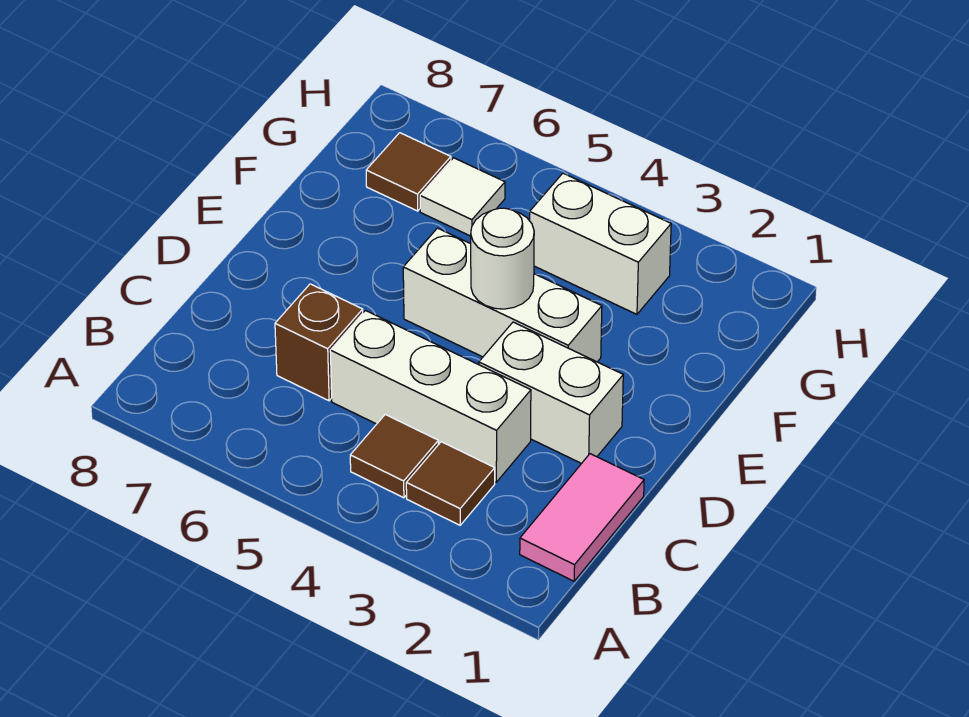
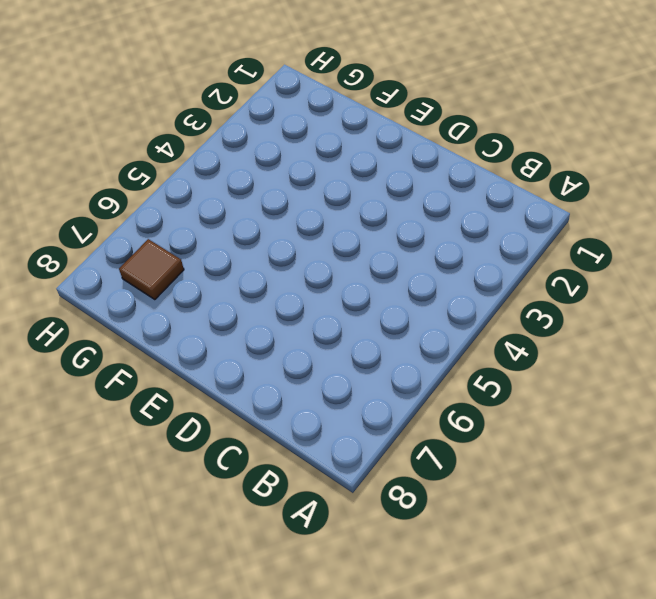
none -> pink 1x2 tile [520,454,644,581]
none -> brown 1x1 tile [406,442,495,525]

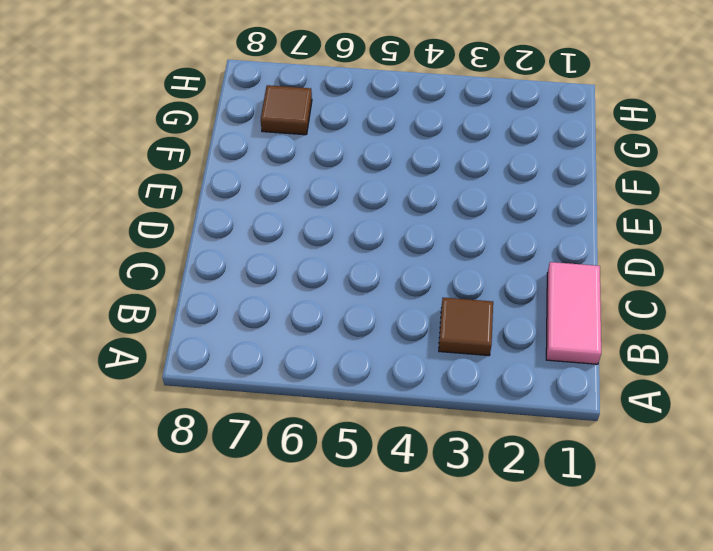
none -> brown 1x1 tile [350,415,438,498]
none -> white 1x3 brick [330,311,531,482]

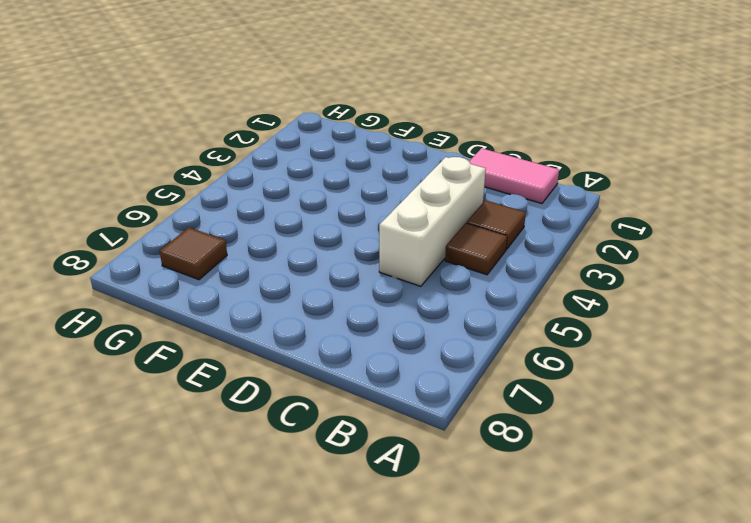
none -> brown 1x1 brick [275,284,363,401]
none -> white 1x2 brick [479,322,623,464]

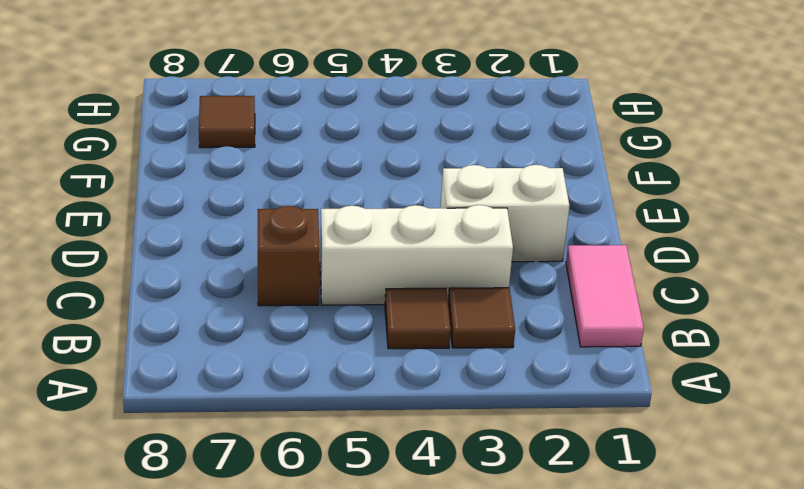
none -> white 1x3 brick [403,228,602,362]
none -> white 1x2 brick [530,173,671,314]

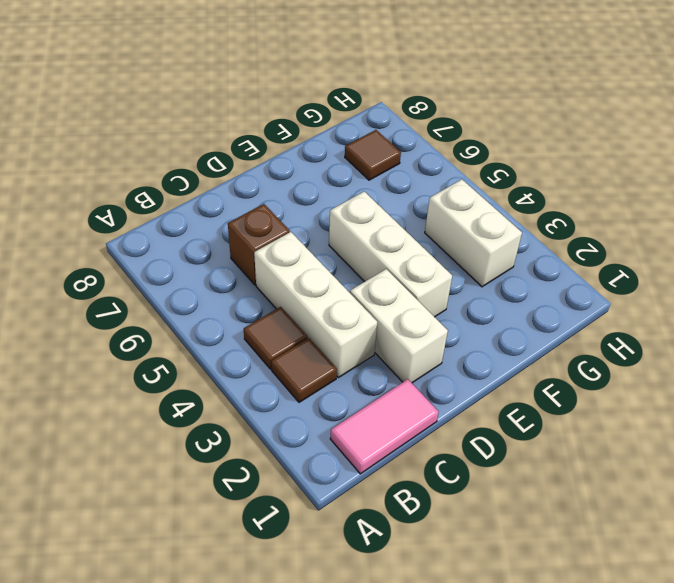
none -> white 1x1 tile [420,158,505,236]
none -> white 1x1 round brick [471,208,534,309]

